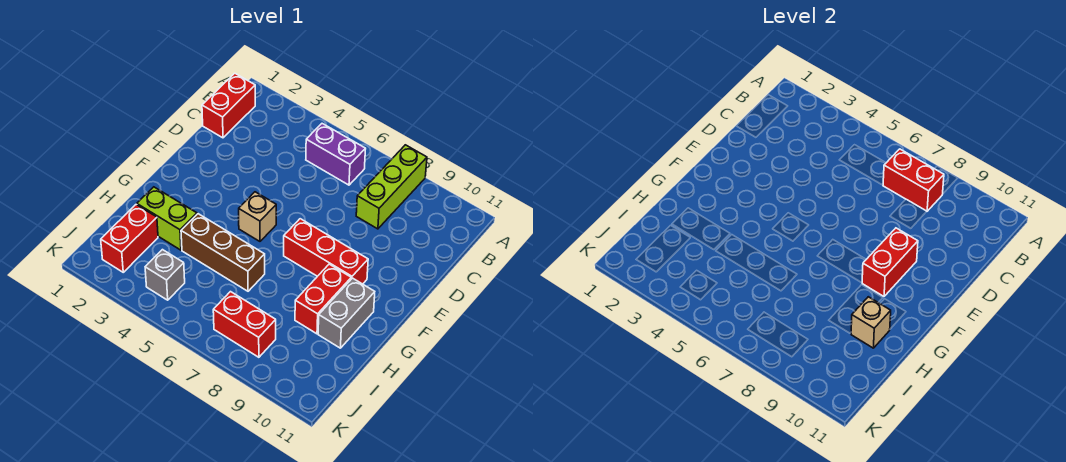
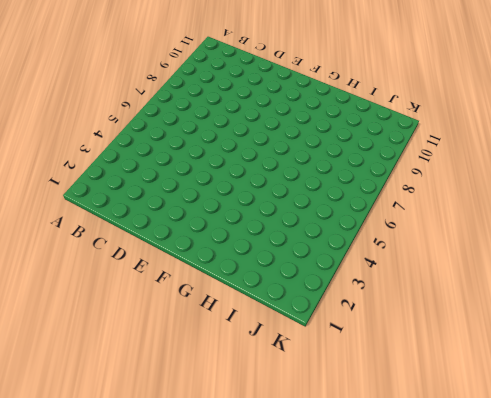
none -> lime 1x3 brick [356,145,427,229]
none -> red 1x2 brick [202,73,255,138]
none -> purple 1x2 brick [306,124,365,185]

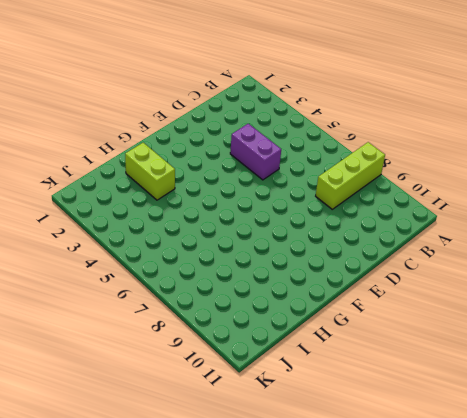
purple 1x2 brick [230,124,281,180] -> purple 1x2 brick moved to [306,124,365,185]
none -> red 1x2 brick [202,73,255,138]
none -> tan 1x1 brick [239,192,276,241]
none -> red 1x3 brick [284,219,368,284]

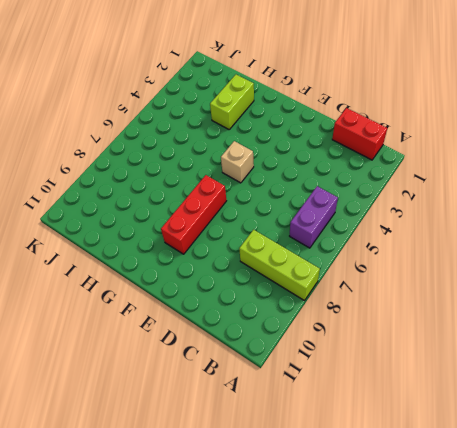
none -> red 1x2 brick [295,264,351,334]
none -> grey 1x2 brick [318,278,375,348]
none -> brown 1x3 brick [181,214,265,291]

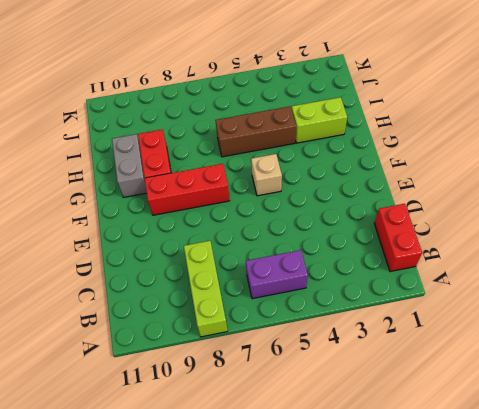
none -> red 1x2 brick [101,205,158,272]
none -> grey 1x1 brick [145,250,185,300]
none -> red 1x2 brick [213,292,276,357]

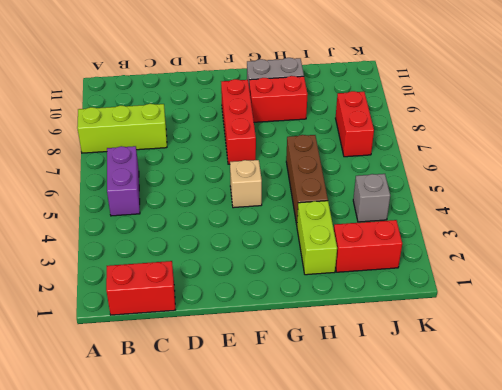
none -> red 1x2 brick [883,149,944,211]
none -> red 1x2 brick [862,228,918,296]
none -> tan 1x1 brick [851,297,891,348]

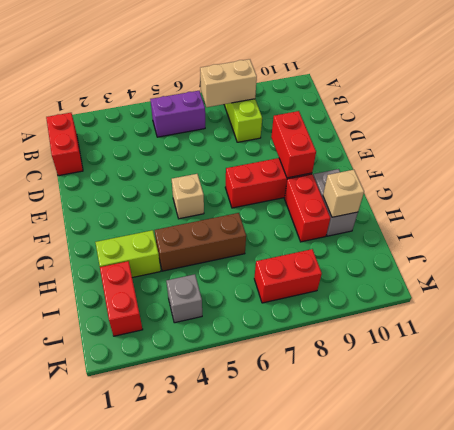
tan 1x2 brick [200,59,257,107] -> red 1x2 brick [883,149,944,211]

